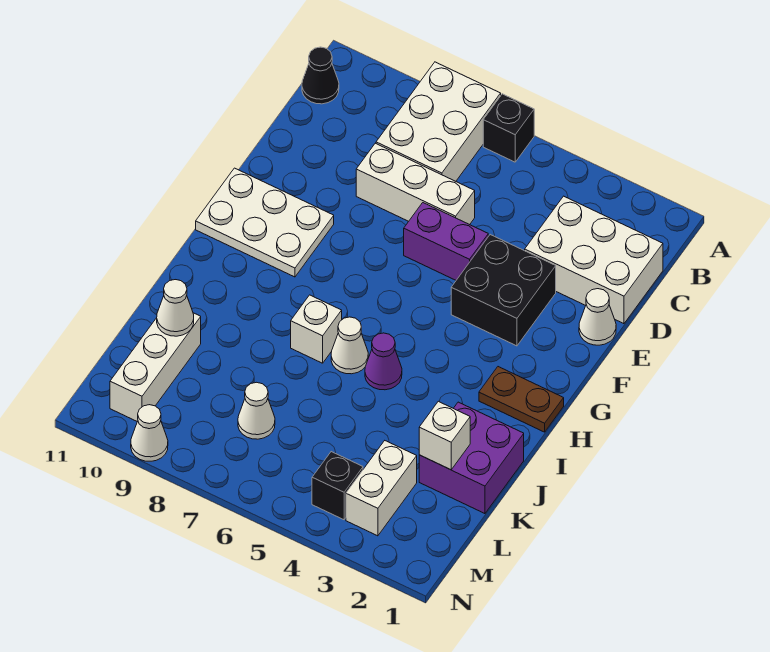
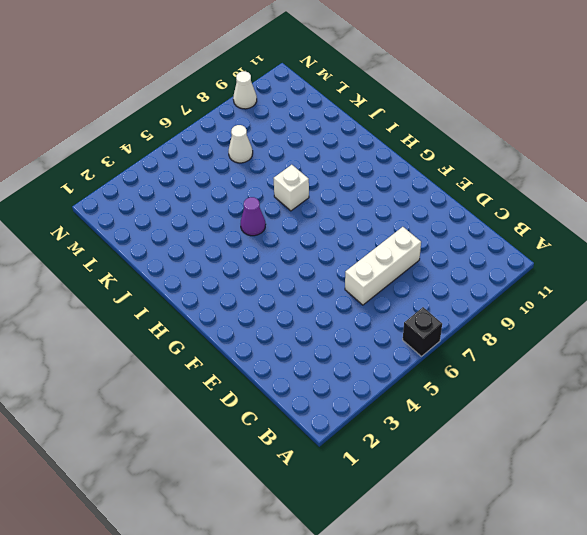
none -> white 2x3 brick [376,62,501,181]
none -> black 1x1 cone [302,47,339,104]
none -> white 2x3 brick [525,196,663,324]

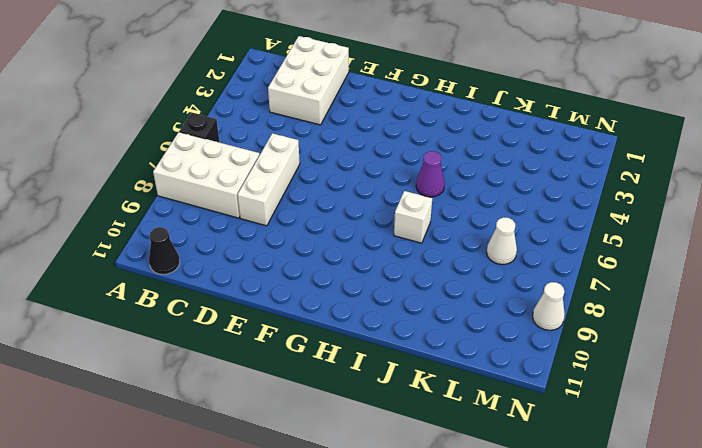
none -> white 1x1 cone [579,289,616,345]
none -> black 2x2 brick [451,235,556,346]
none -> purple 1x2 brick [404,203,488,280]

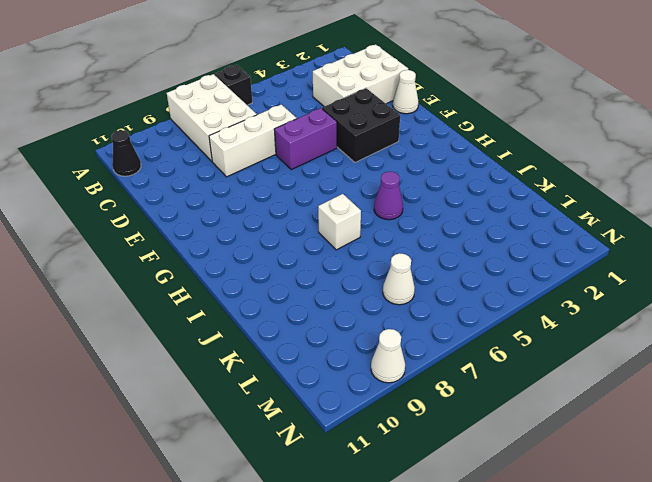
none -> white 2x3 plate [196,168,334,277]
none -> brown 1x2 plate [479,367,564,432]
none -> white 1x1 cone [331,317,368,374]

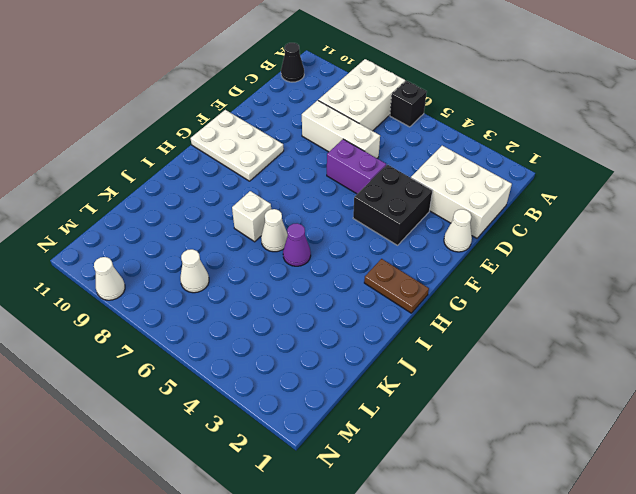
none -> purple 2x2 brick [419,402,524,514]
none -> white 1x3 brick [110,313,201,421]
none -> white 1x2 brick [346,441,417,536]

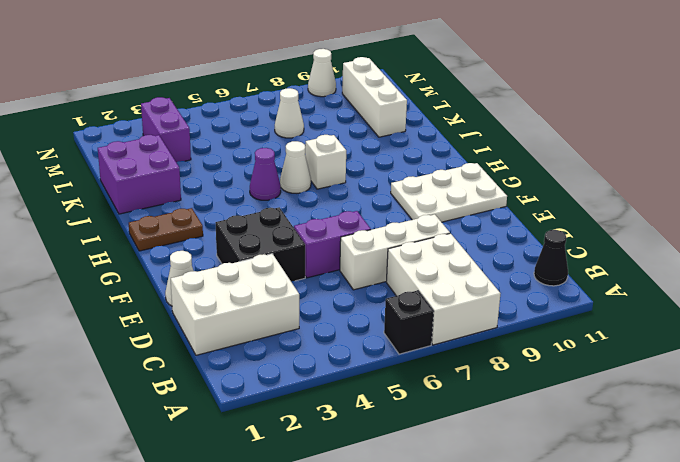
purple 1x2 brick [141,97,191,162] -> white 1x2 brick [346,441,417,536]
none -> black 1x1 brick [312,452,363,520]
none -> white 1x1 brick [419,401,470,470]
none -> white 1x1 cone [157,280,194,336]

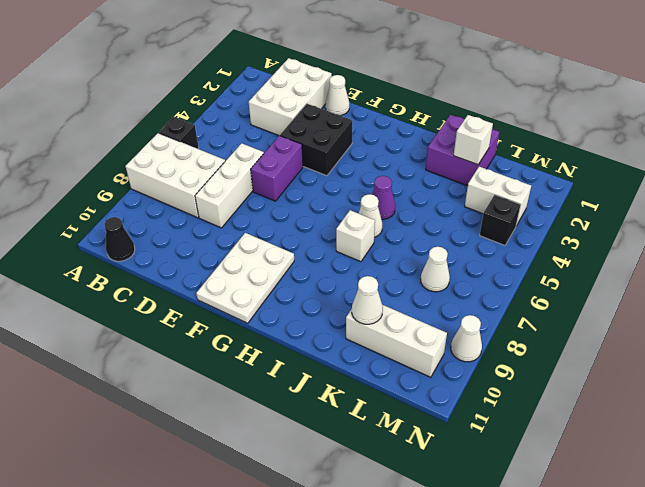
none -> brown 1x2 plate [479,367,564,432]

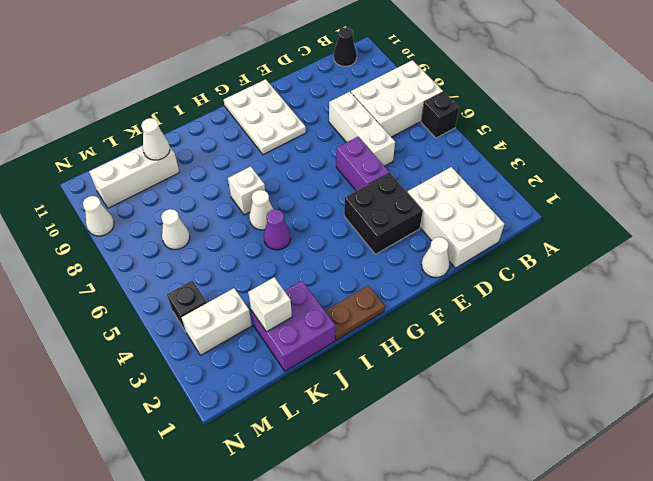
brown 1x2 plate [325,285,385,340] -> brown 1x2 plate turned to [479,367,564,432]

